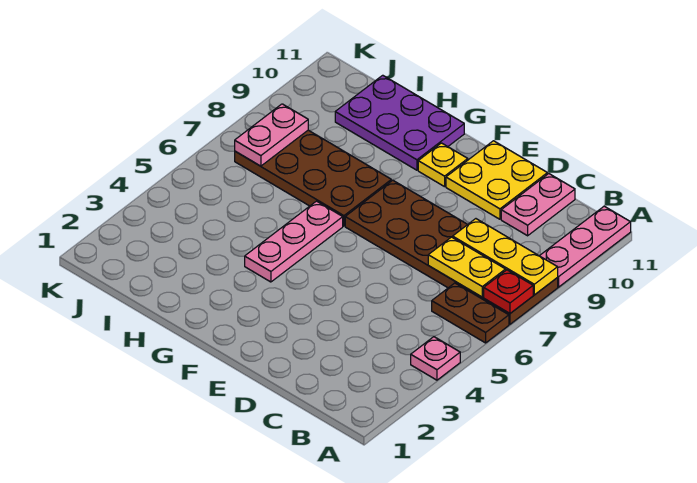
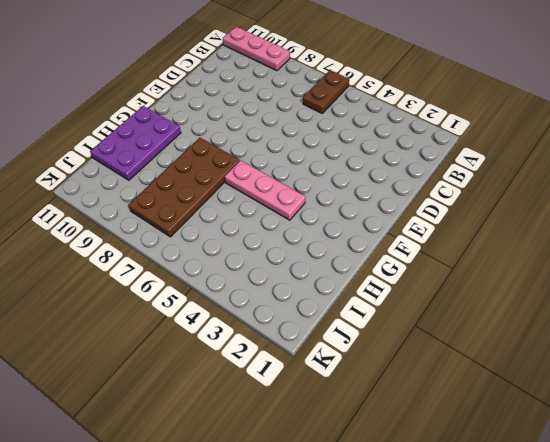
none -> pink 1x1 plate [411,337,460,380]
none -> brown 2x6 plate [345,180,558,324]
none -> pink 1x2 plate [501,174,575,236]

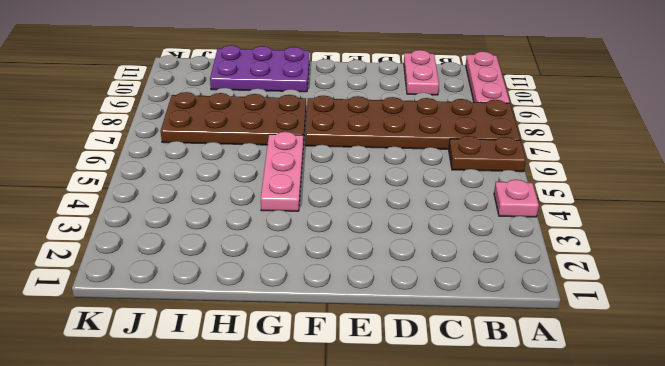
none -> yellow 2x2 plate [446,141,547,219]
none -> yellow 1x1 plate [418,143,468,187]
none -> red 1x1 plate [484,270,533,313]

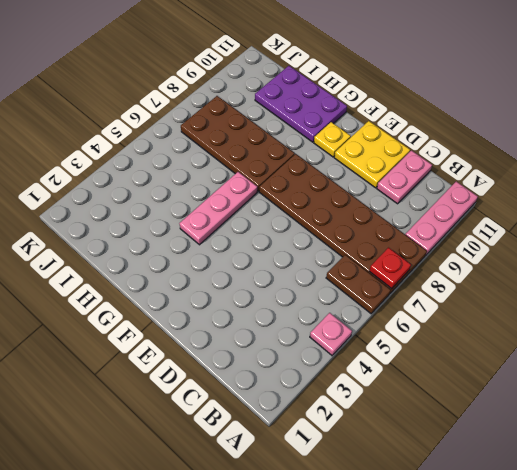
none -> yellow 1x3 plate [453,219,558,295]
none -> yellow 1x2 plate [428,237,506,297]
none -> pink 1x2 plate [235,104,308,166]

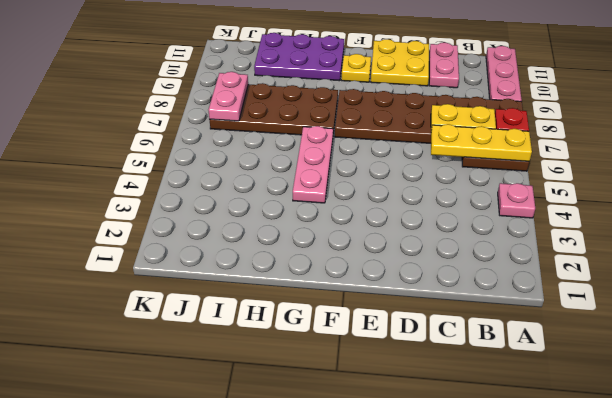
yellow 1x3 plate [431,124,532,161] -> yellow 1x3 plate moved to [453,219,558,295]

